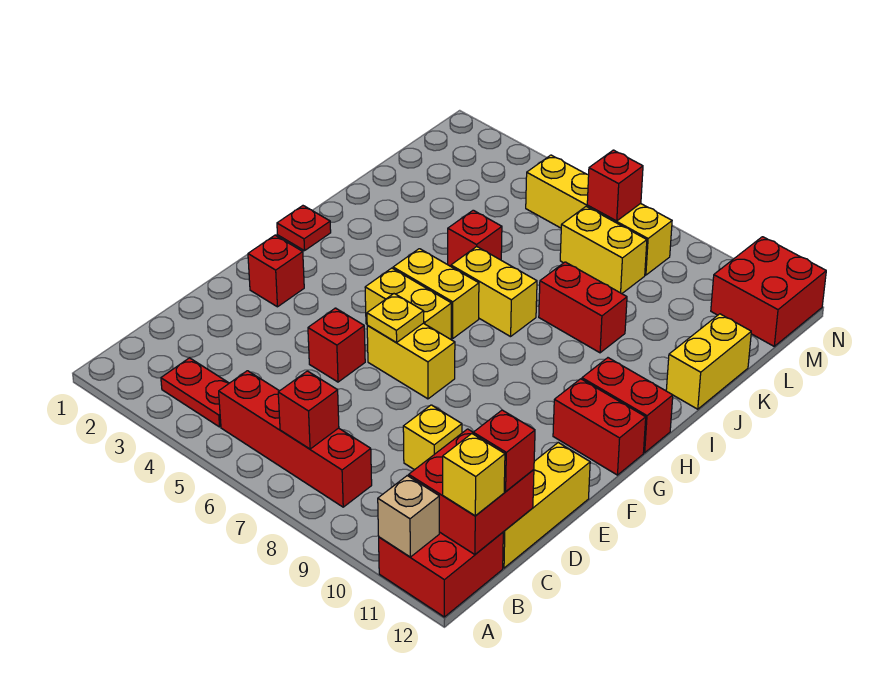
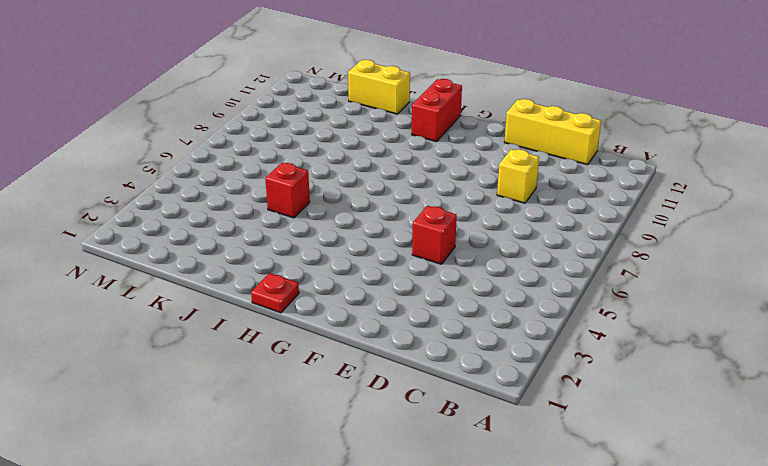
none -> red 2x2 brick [379,532,503,617]
none -> red 1x2 plate [161,358,229,427]
none -> red 1x4 brick [219,371,372,507]

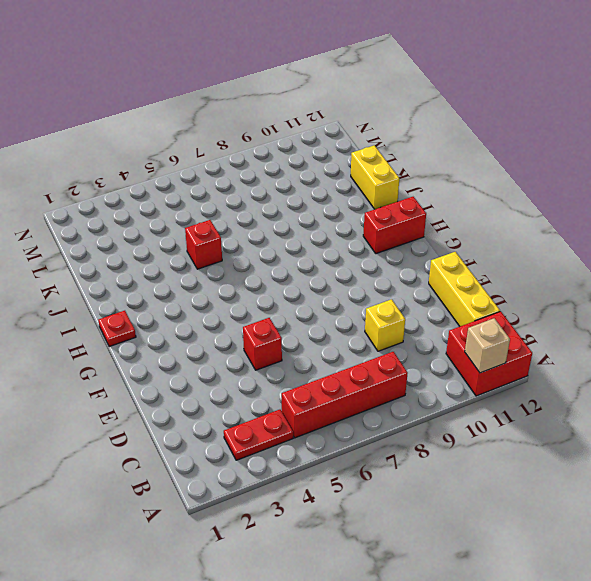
none -> red 1x1 brick [248,235,304,307]
none -> yellow 1x2 brick [367,323,455,399]
none -> yellow 1x2 brick [365,268,451,339]

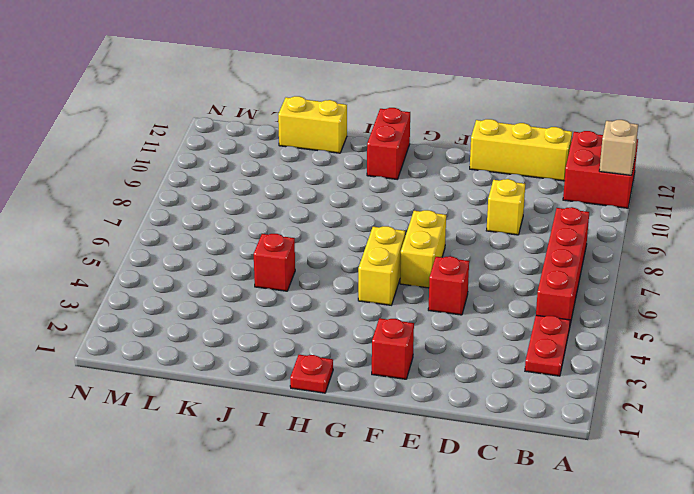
none -> red 1x2 brick [553,379,646,475]
none -> yellow 1x2 brick [393,249,479,339]
none -> yellow 1x2 brick [451,247,537,337]

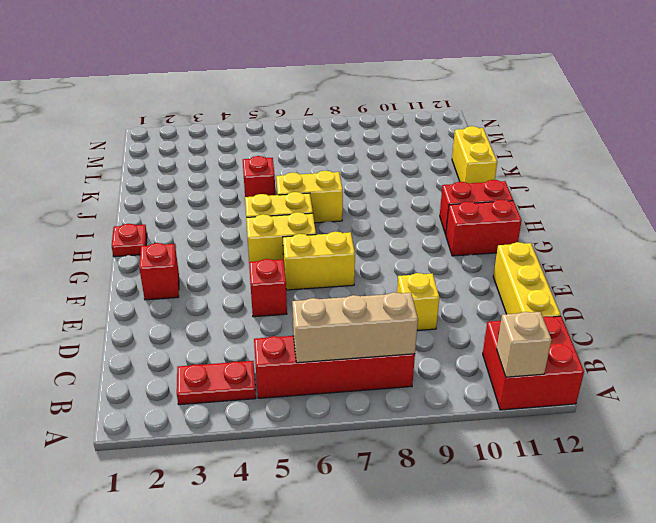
tan 1x3 brick [292,292,418,363] -> red 1x1 brick [278,371,339,449]
none -> red 1x2 brick [539,262,627,353]
none -> yellow 1x2 brick [560,207,647,294]
none -> yellow 1x4 brick [526,155,672,275]

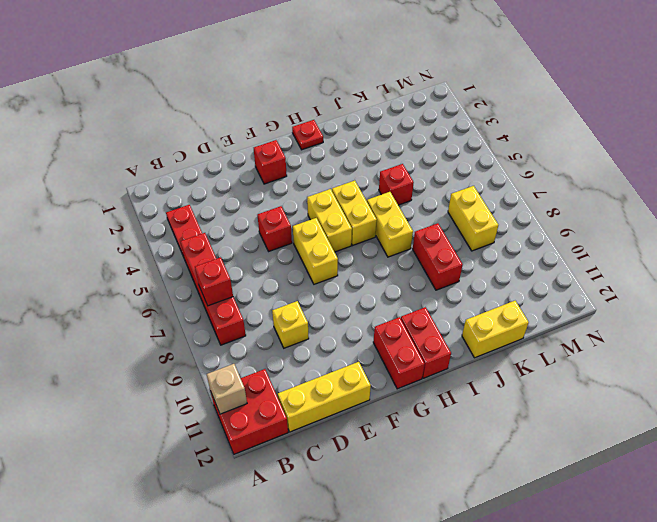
none -> yellow 1x4 brick [526,155,672,275]
none -> red 2x2 brick [711,237,826,346]
none -> red 2x2 brick [409,429,534,555]

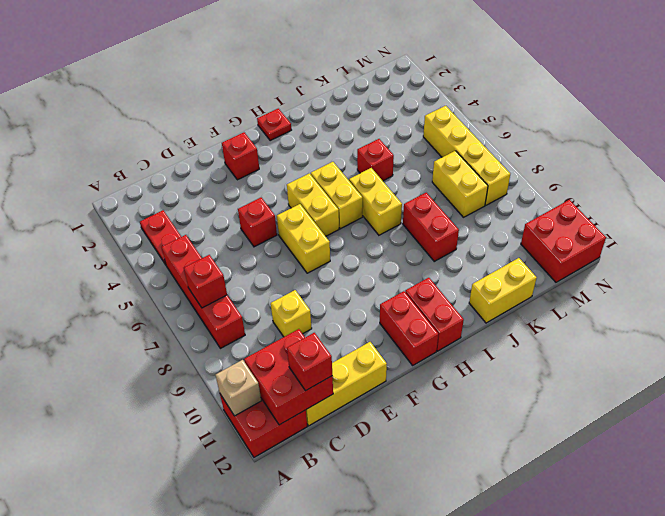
none -> yellow 1x1 plate [367,294,424,342]
none -> red 1x1 brick [587,150,643,221]
none -> yellow 1x1 brick [443,434,505,516]

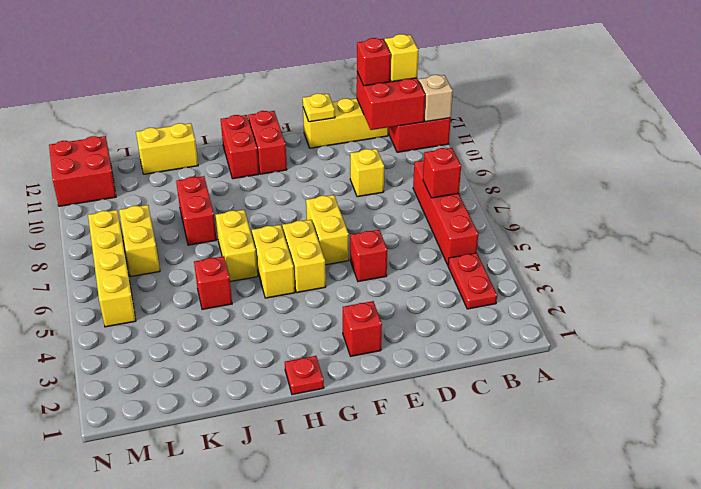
yellow 1x1 plate [303,94,335,122] -> yellow 1x1 plate moved to [367,294,424,342]
none -> red 1x1 brick [587,150,643,221]

